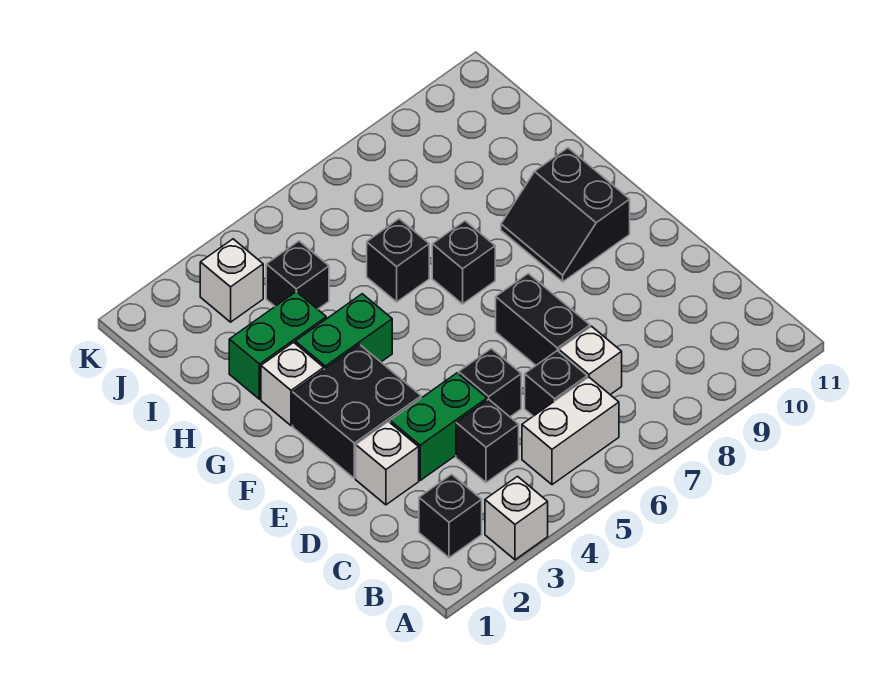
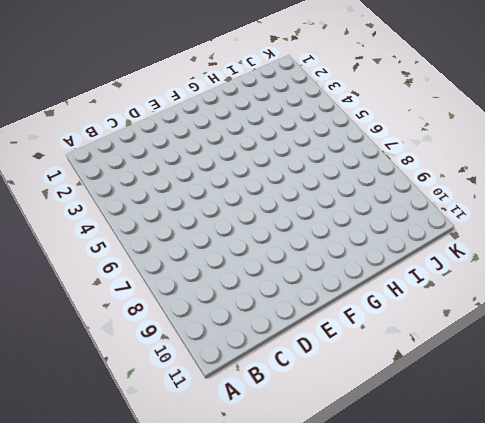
none -> white 1x1 brick [485,477,548,560]
none -> black 1x1 brick [419,474,482,558]
none -> white 1x2 brick [522,377,619,485]

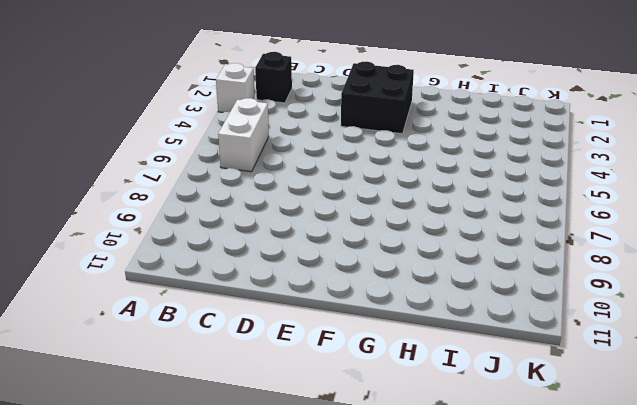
none -> black 1x1 brick [456,399,519,483]
none -> black 1x1 brick [525,351,587,416]
none -> white 1x1 brick [559,326,622,395]

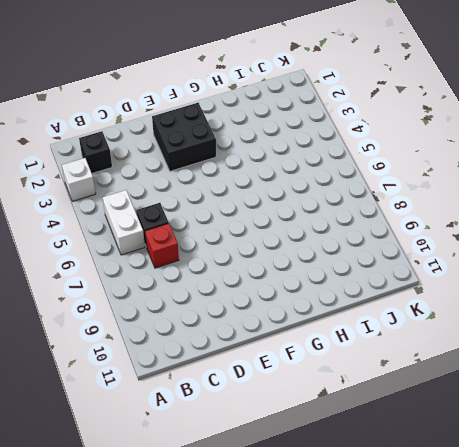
red 1x1 brick [145,223,179,268] -> white 1x1 brick [559,326,622,395]
none -> black 1x1 brick [456,399,519,483]
none -> white 1x1 brick [356,422,419,505]
none -> green 1x2 brick [390,373,487,480]

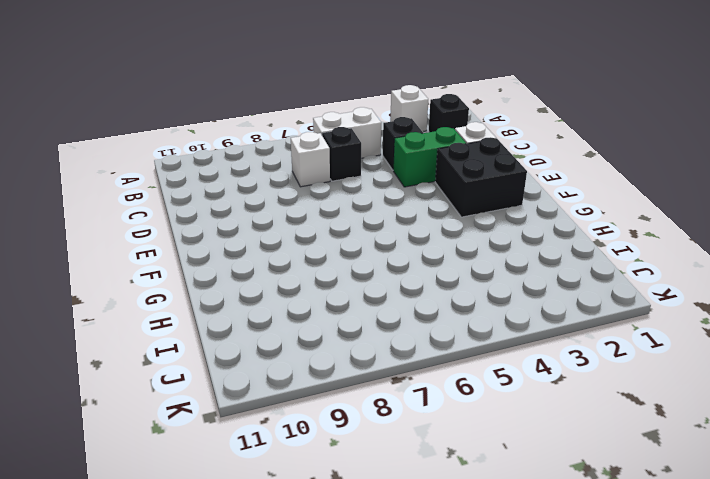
none -> black 1x1 brick [459,349,521,417]
none -> black 1x2 brick [496,274,590,365]
none -> black 2x2 slope [501,148,630,282]

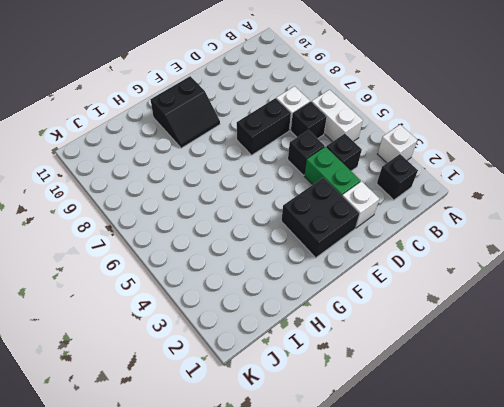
none -> white 1x1 brick [261,342,324,426]
none -> green 1x2 brick [295,294,392,369]
none -> black 1x1 brick [432,221,495,304]

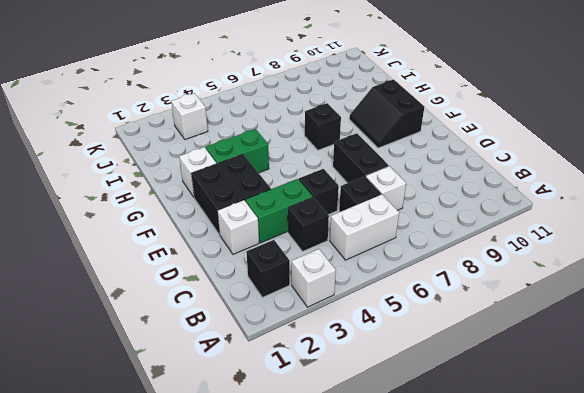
none -> green 1x2 brick [229,292,326,399]
none -> black 1x1 brick [367,219,429,302]
none -> black 1x1 brick [266,241,329,309]

